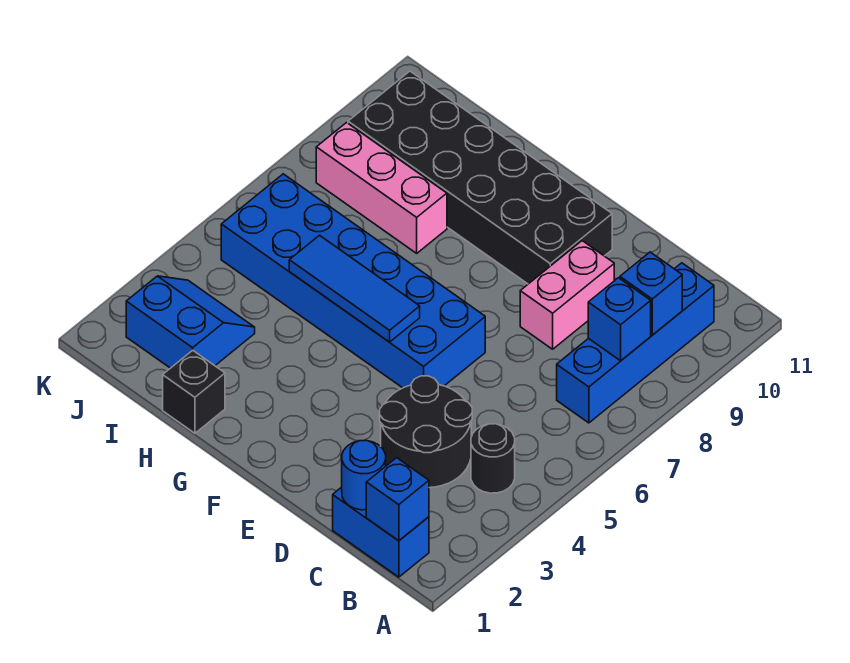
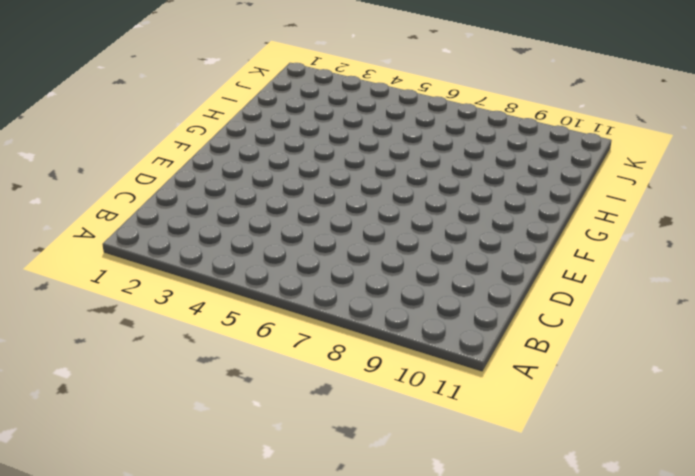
none -> blue 1x2 brick [333,487,429,577]
none -> black 1x1 round brick [471,424,515,493]
none -> blue 1x4 brick [557,263,714,423]

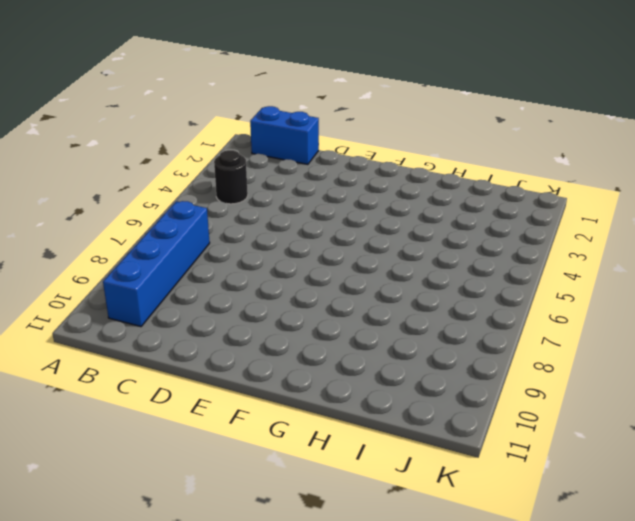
none -> black 2x2 round brick [380,376,472,488]
none -> pink 1x2 brick [520,241,614,349]
none -> blue 2x6 brick [221,174,485,388]

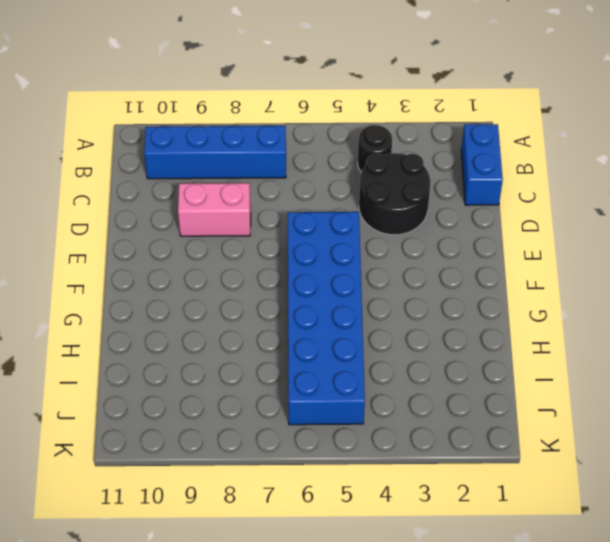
none -> black 2x6 brick [348,71,612,284]
none -> black 1x1 brick [163,350,225,433]
none -> pink 1x3 brick [316,123,447,253]

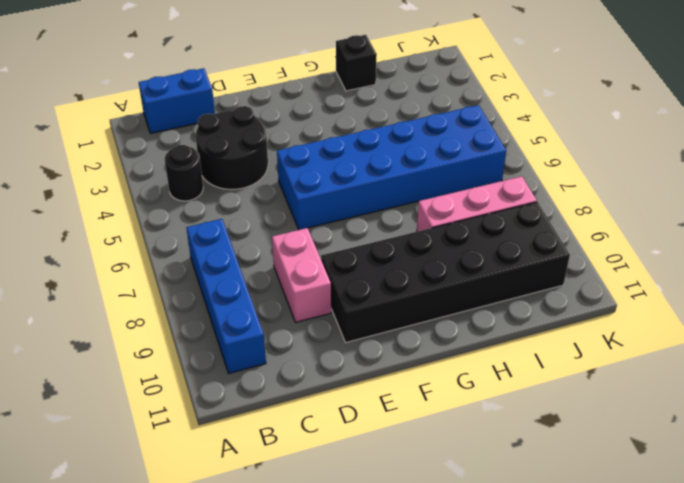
none -> blue 2x2 slope [126,276,255,368]
none -> blue 1x1 brick [366,458,429,541]
none -> blue 1x1 brick [588,278,651,361]

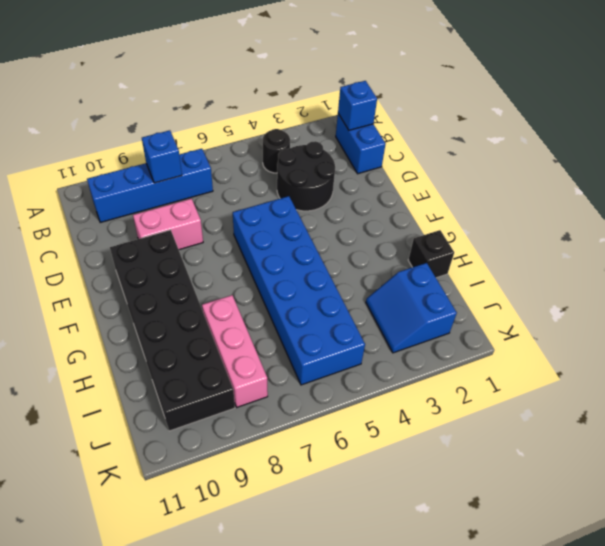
none -> blue 1x1 brick [620,252,682,335]
none -> blue 1x1 round brick [342,440,386,510]
none -> blue 1x3 tile [289,235,420,342]

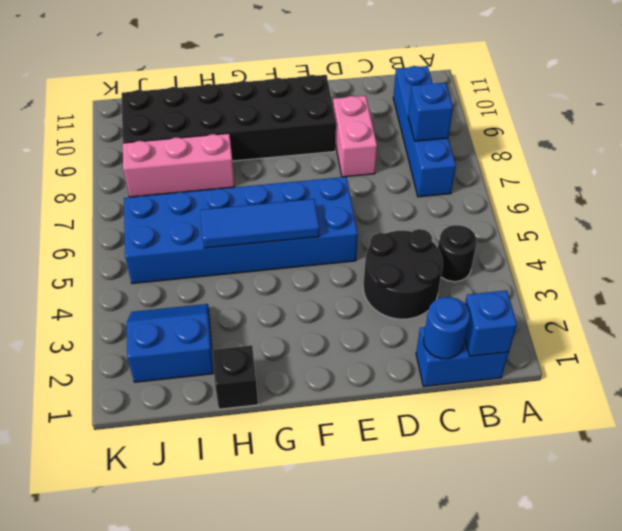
none -> blue 1x1 brick [620,252,682,335]

